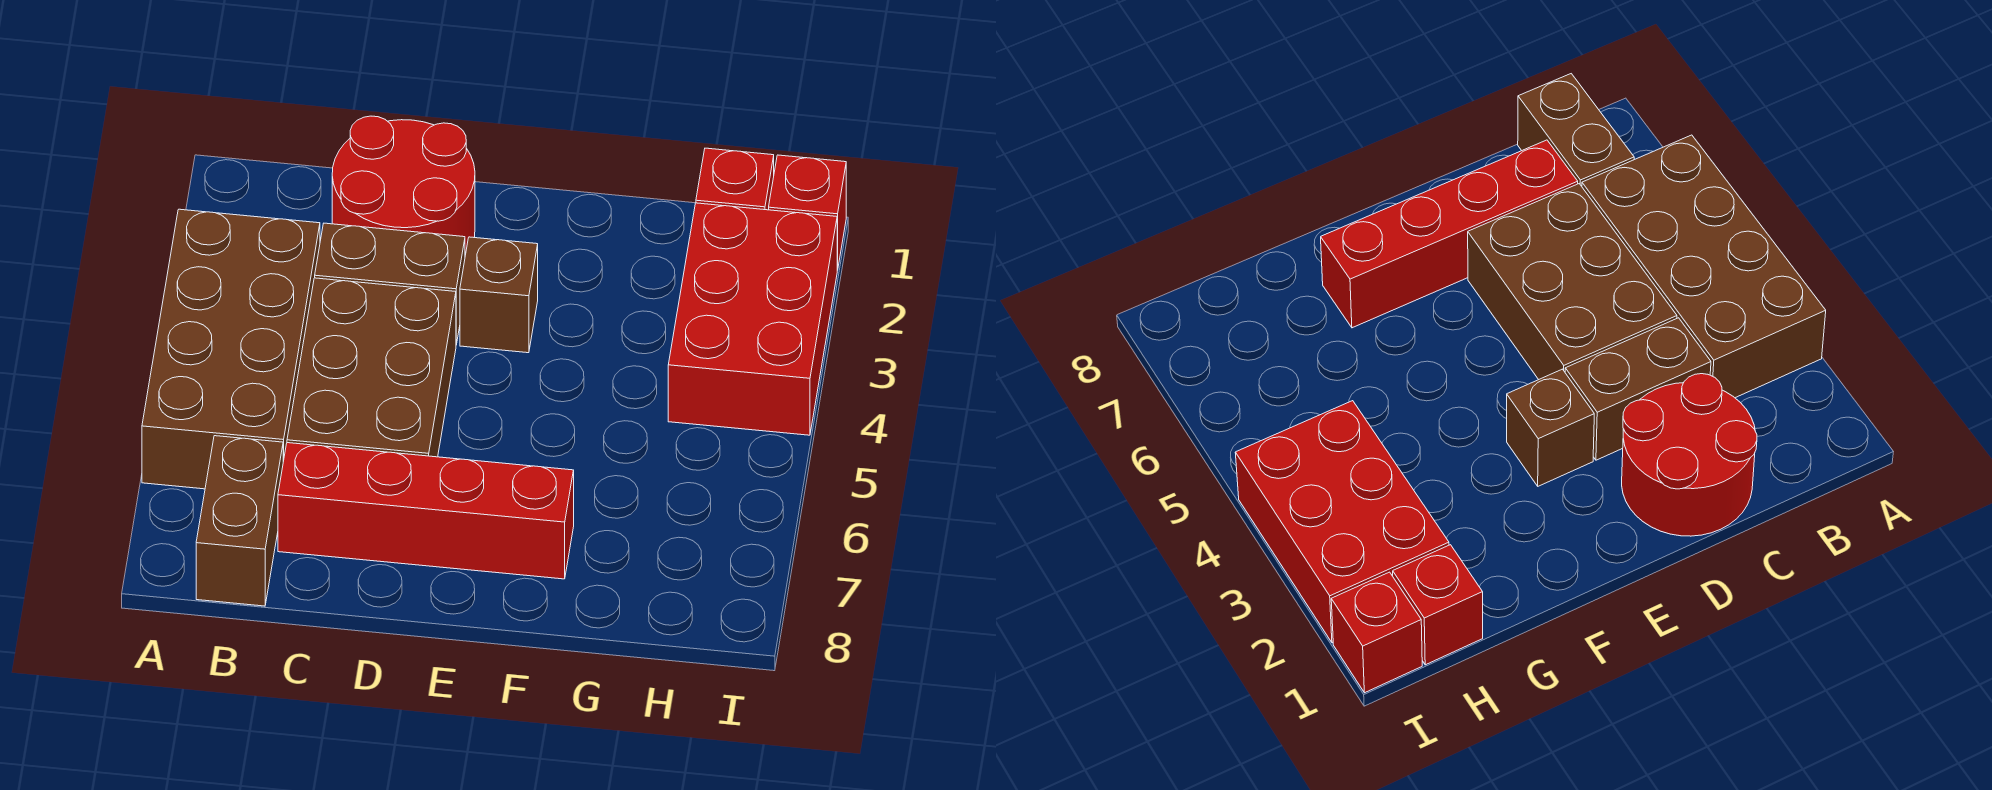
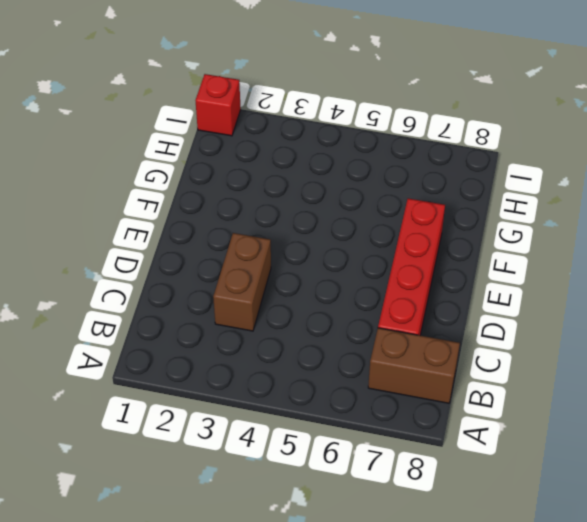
none -> brown 2x4 brick [142,209,320,489]
none -> red 2x2 round brick [332,116,475,255]

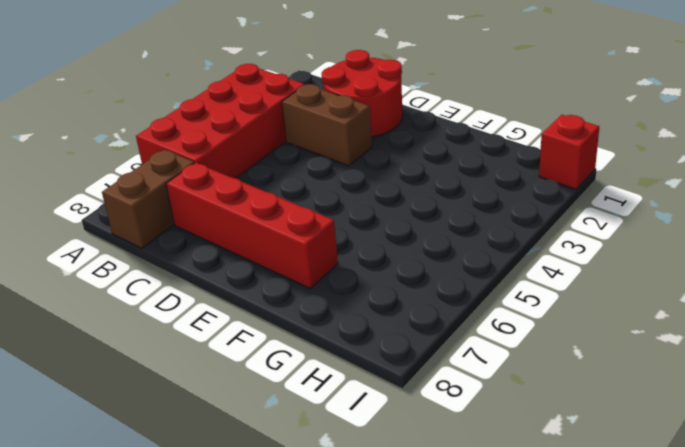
red 2x4 brick [136,64,305,178] -> brown 2x4 brick [142,209,320,489]
none -> brown 2x3 brick [287,278,456,457]
none -> brown 1x1 brick [460,237,538,353]

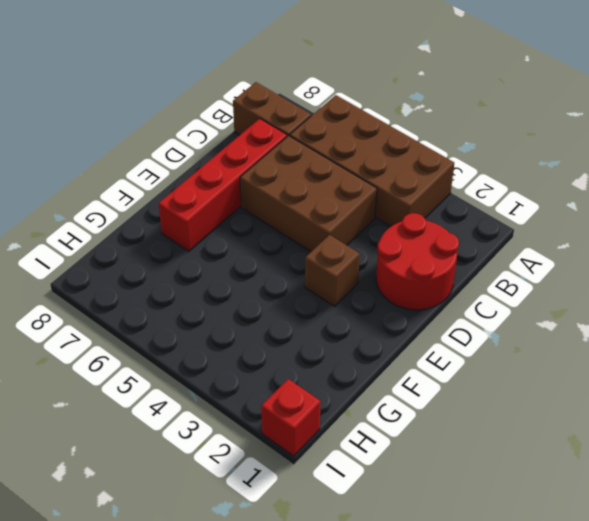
none -> brown 1x2 brick [315,223,465,345]
none -> red 1x1 brick [696,148,774,210]

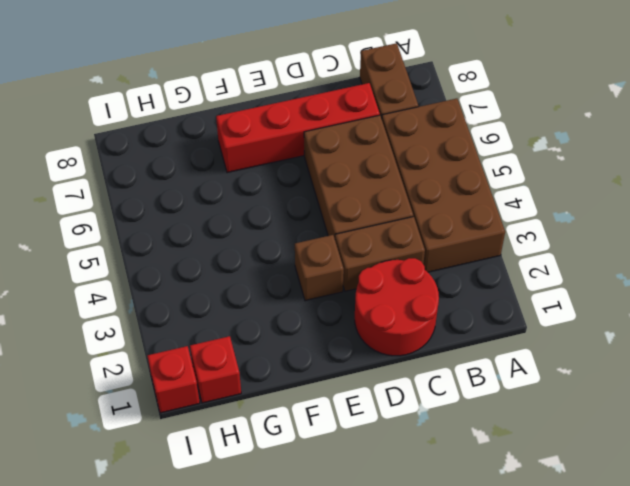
none -> red 2x3 brick [668,203,837,435]

